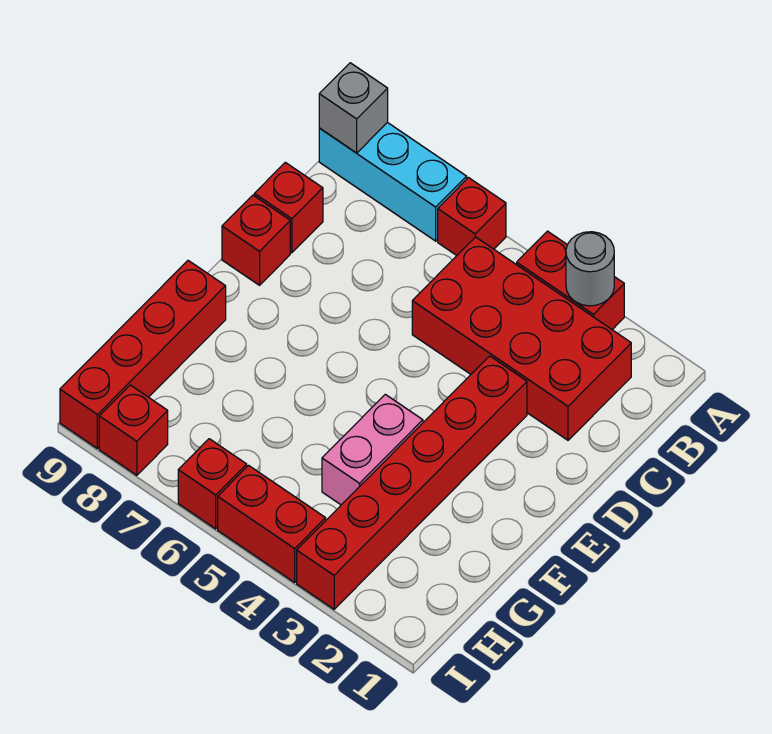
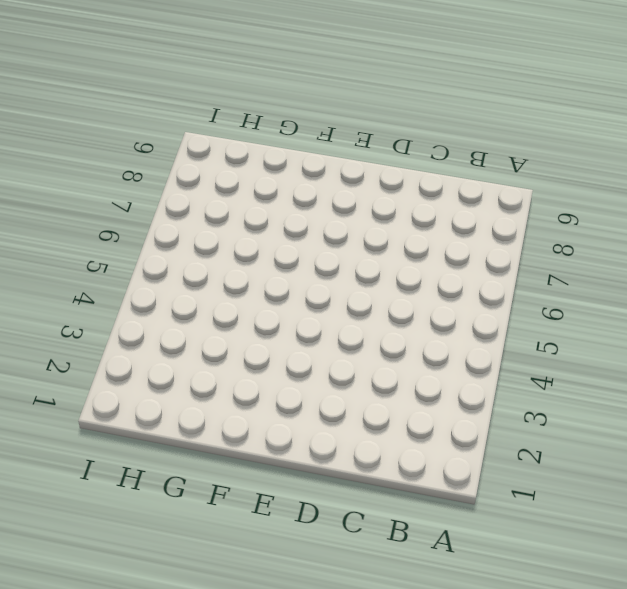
none -> red 1x2 brick [517,231,624,330]
none -> red 1x1 brick [438,178,506,255]
none -> cyan 1x3 brick [319,122,467,241]

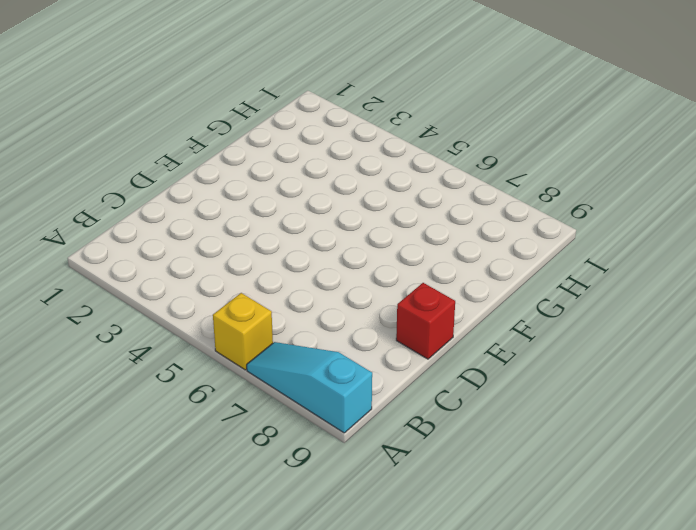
yellow 1x1 brick [213,293,273,370] -> red 1x1 brick [438,178,506,255]
cyan 1x3 slope [247,342,372,433] -> cyan 1x3 brick [319,122,467,241]
none -> red 1x2 brick [517,231,624,330]
none -> red 2x4 brick [412,237,631,440]
none -> red 1x1 brick [254,162,323,253]

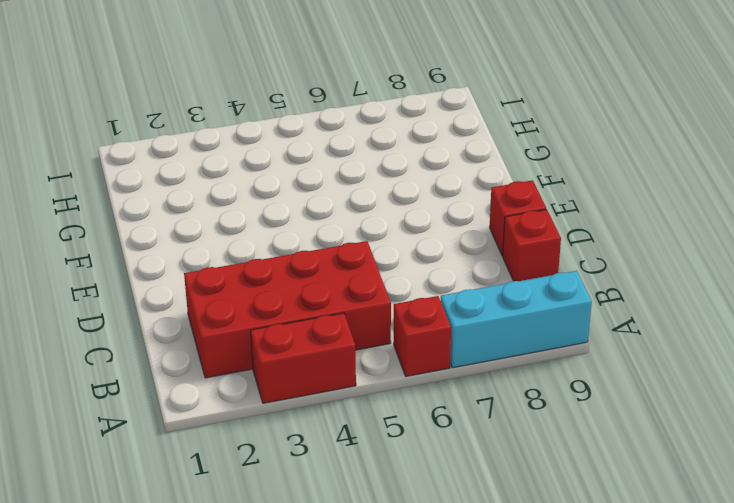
none -> red 1x6 brick [297,356,527,609]
none -> pink 1x2 brick [322,394,423,505]
none -> red 1x4 brick [60,261,226,448]

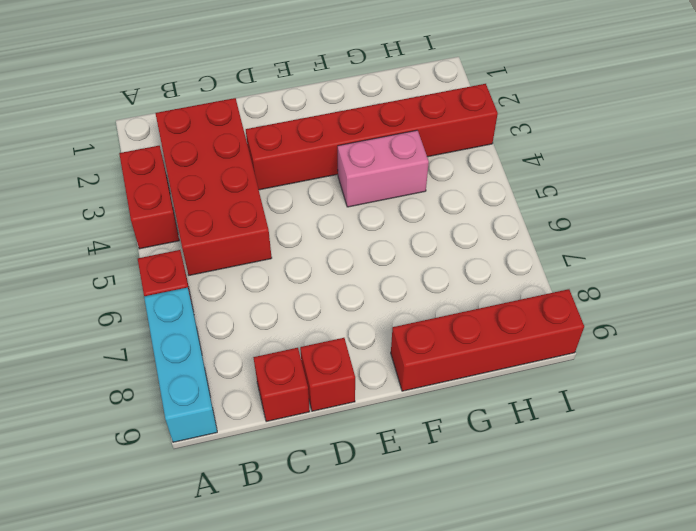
none -> red 1x2 brick [218,465,326,582]
none -> red 1x1 brick [178,439,247,529]
none -> red 1x1 brick [99,385,168,475]

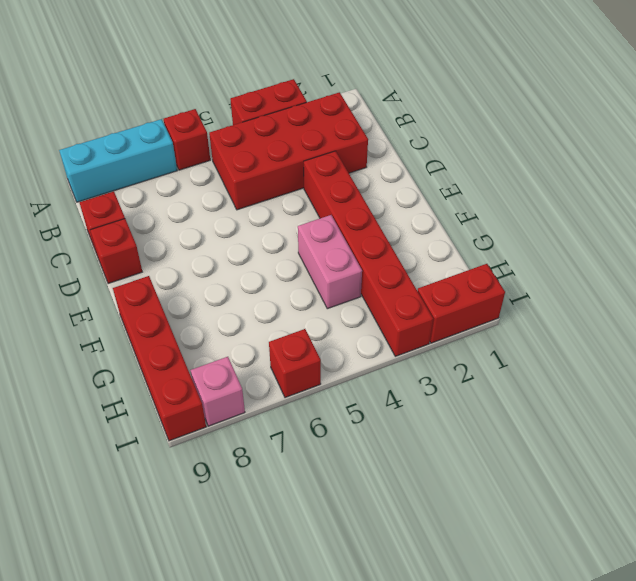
red 1x2 brick [418,264,505,343] -> red 1x2 brick moved to [218,465,326,582]
pink 1x1 brick [190,357,245,426] -> red 1x1 brick [99,385,168,475]
none -> grey 1x1 round brick [566,232,614,306]
none -> grey 1x1 brick [319,63,388,153]

